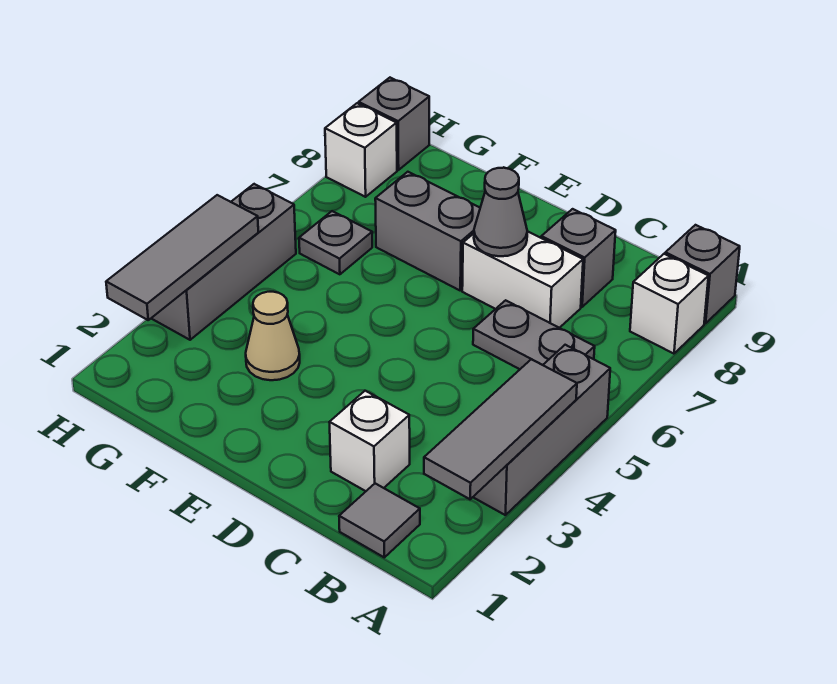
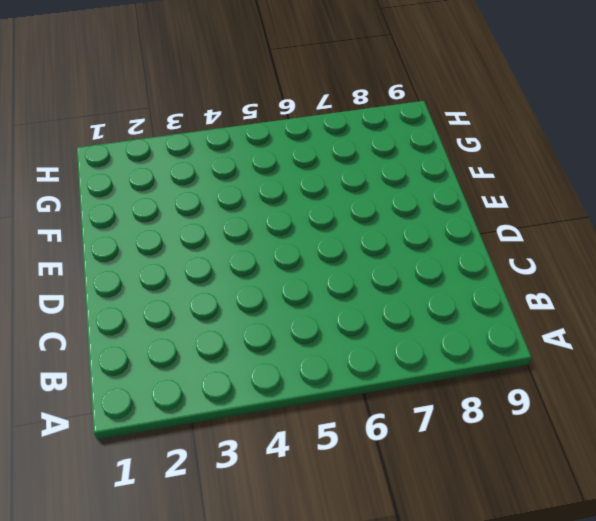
none -> grey 1x3 brick [473,345,610,515]
none -> white 1x1 brick [630,254,708,354]
none -> grey 1x1 brick [665,225,740,324]

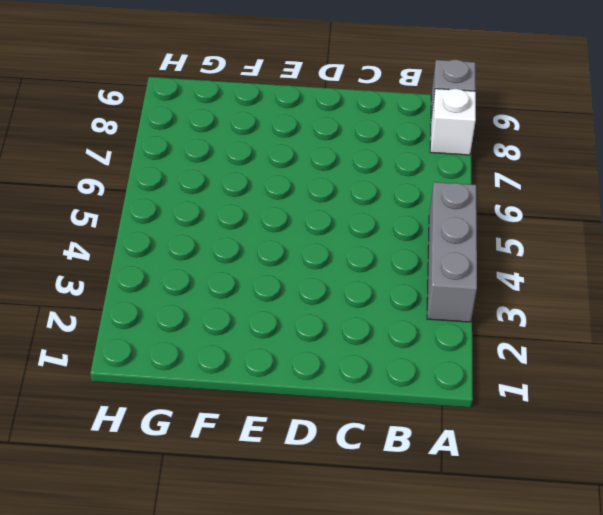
none -> grey 1x1 tile [339,483,420,557]
none -> grey 1x2 plate [473,300,595,369]
none -> white 1x1 brick [329,391,410,491]

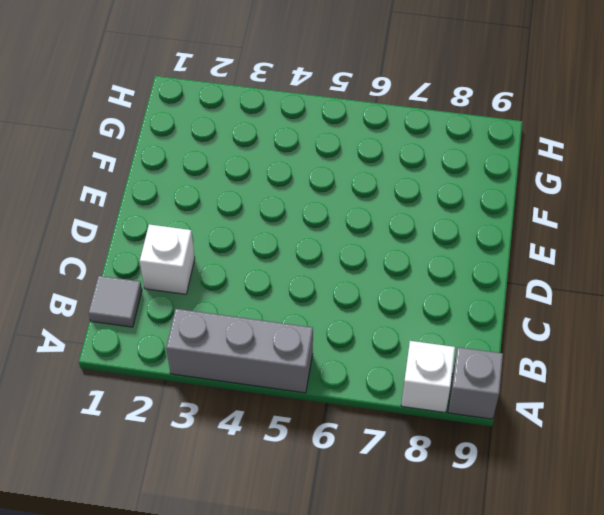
none -> grey 1x2 plate [473,300,595,369]
none -> white 1x2 brick [462,231,583,328]
none -> grey 1x1 brick [541,209,616,307]

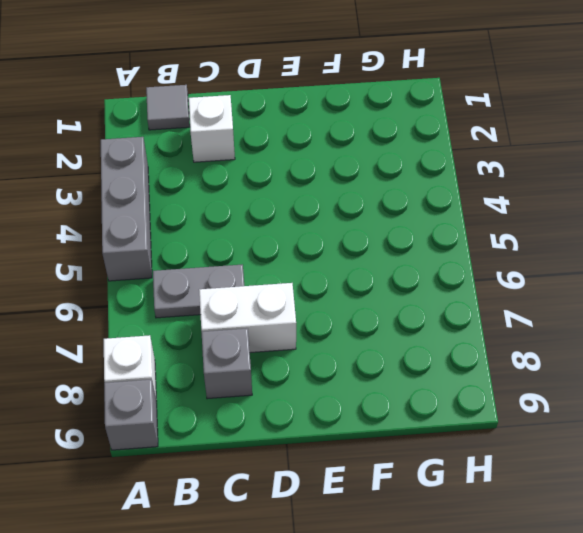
none -> grey 1x2 brick [375,172,480,290]
none -> tan 1x1 cone [246,292,300,380]
none -> grey 1x1 plate [299,211,372,274]

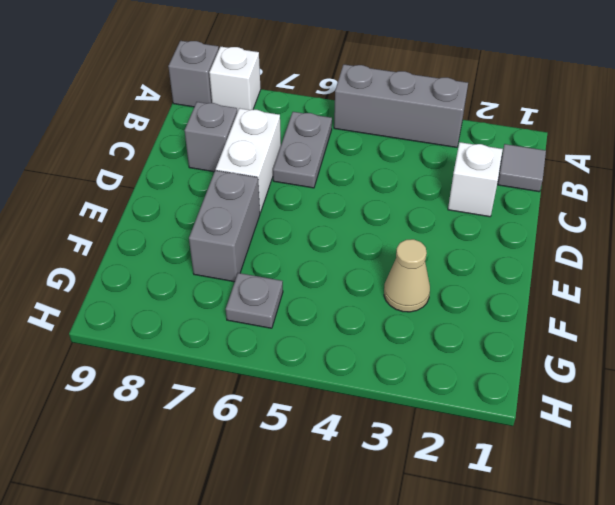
none -> grey 1x3 brick [151,184,296,340]
none -> white 1x1 brick [325,103,397,197]
none -> grey 1x1 brick [359,78,429,170]

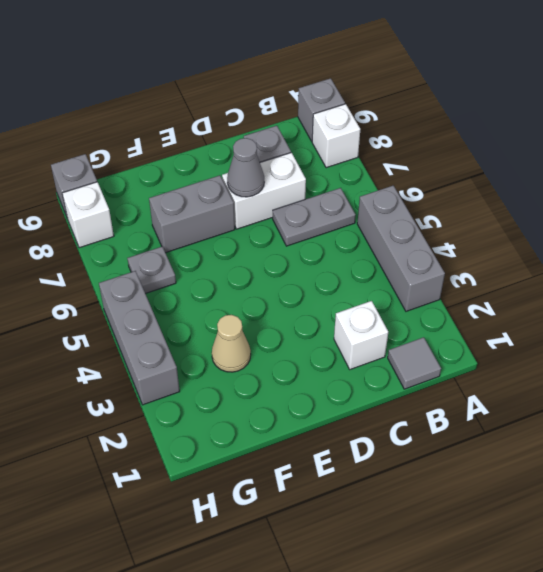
none -> grey 1x3 tile [424,359,577,499]
none -> grey 1x3 tile [106,195,258,320]

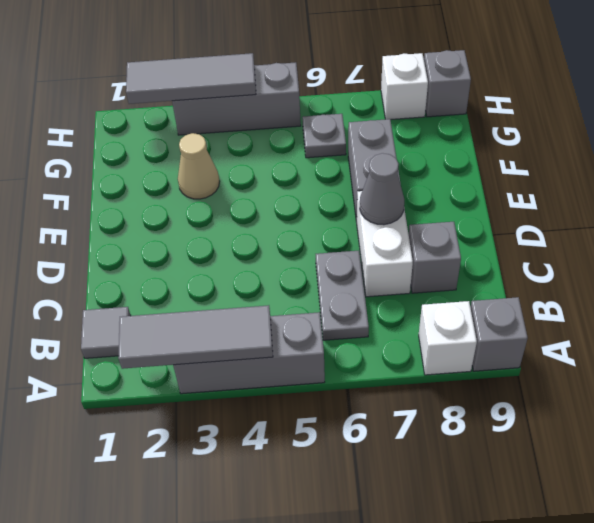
none -> white 1x1 brick [329,391,410,491]

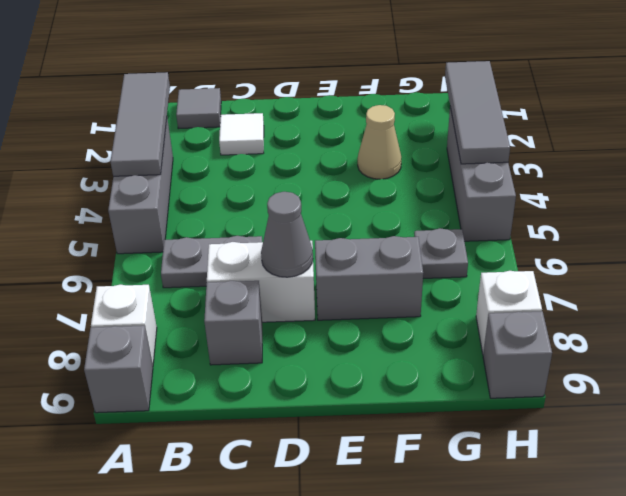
white 1x1 tile [219,113,264,155] -> white 1x1 brick [329,391,410,491]

